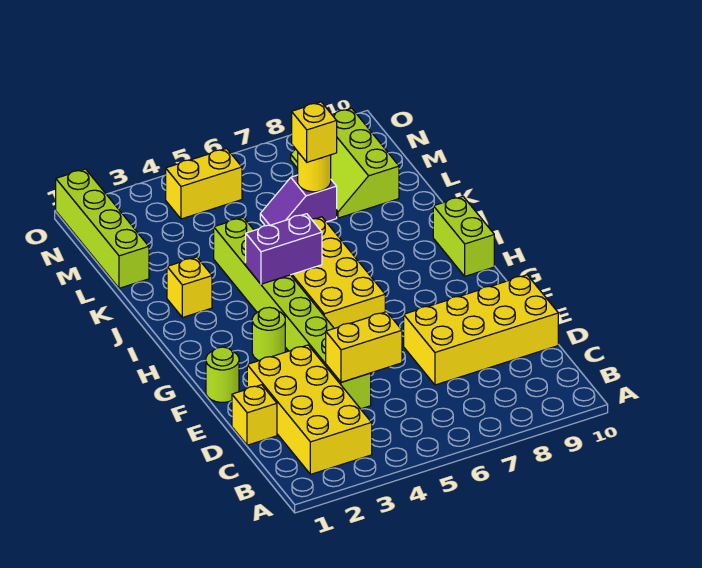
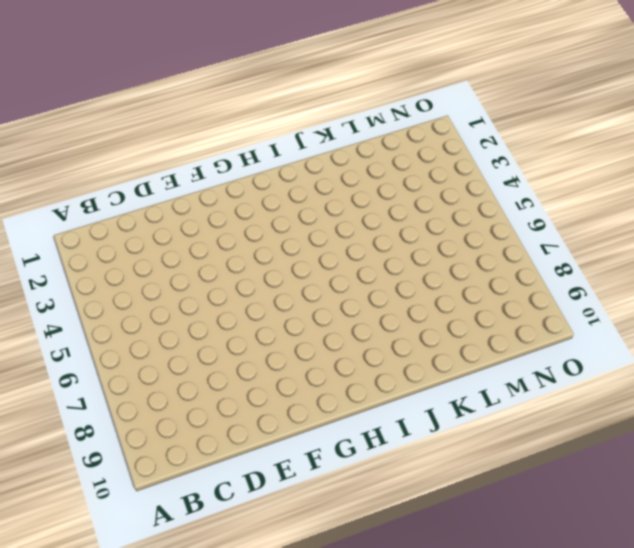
none -> yellow 2x4 brick [247,345,372,474]
none -> yellow 1x1 brick [232,385,277,445]
none -> lime 1x8 brick [214,217,371,409]

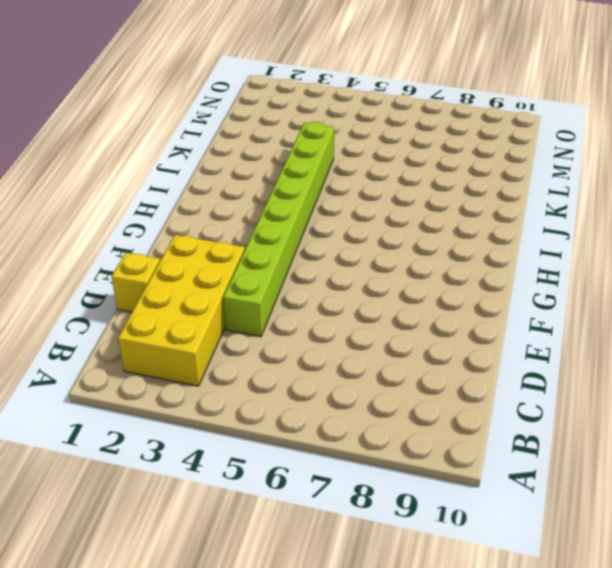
none -> yellow 2x4 brick [404,275,558,385]
none -> lime 1x1 round brick [206,347,239,402]
none -> lime 1x1 round brick [252,307,285,361]

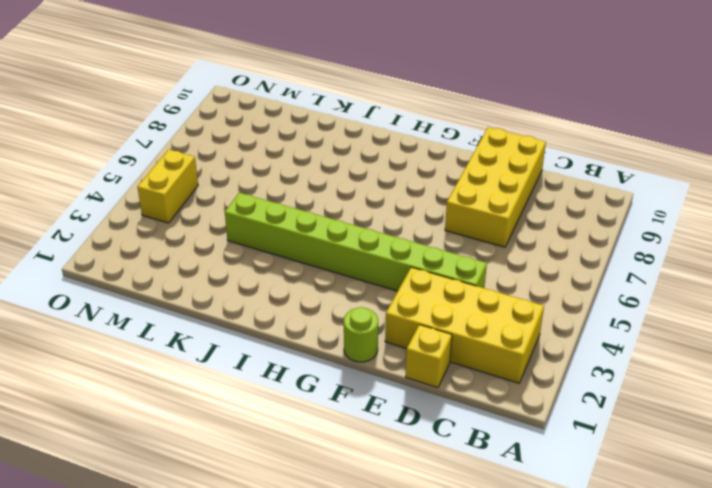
none -> lime 1x1 round brick [252,307,285,361]
none -> yellow 2x4 brick [291,217,385,328]
none -> lime 1x2 brick [433,196,494,276]

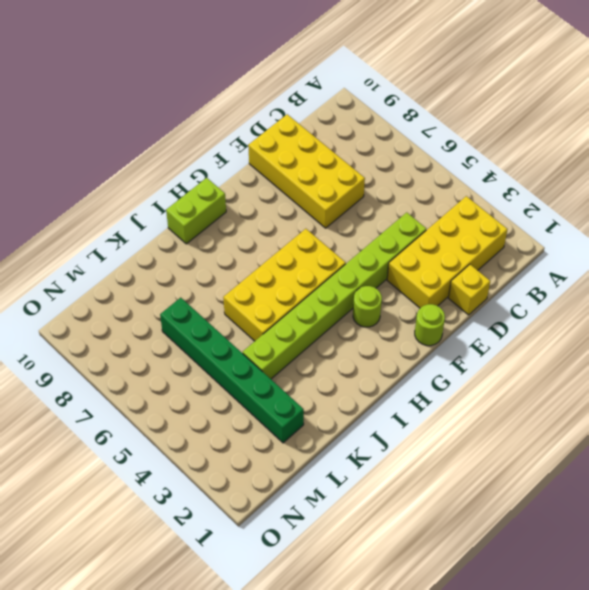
green 1x6 brick [160,298,304,443] -> purple 1x2 slope [260,175,337,226]
none -> yellow 1x1 brick [167,257,212,318]
none -> lime 1x4 brick [56,169,149,288]
none -> lime 2x3 slope [291,108,399,218]

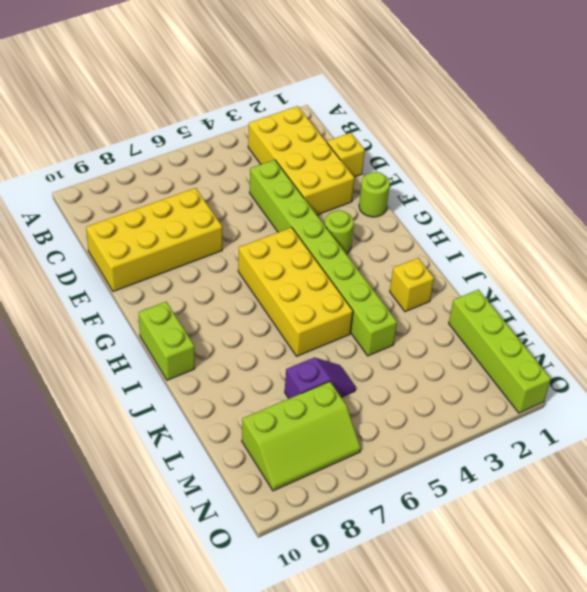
lime 2x3 slope [242,382,361,491] -> lime 2x3 slope turned to [291,108,399,218]
none -> yellow 1x2 brick [166,149,242,219]
none -> yellow 1x2 brick [326,312,402,382]
none -> purple 1x2 brick [246,214,322,284]

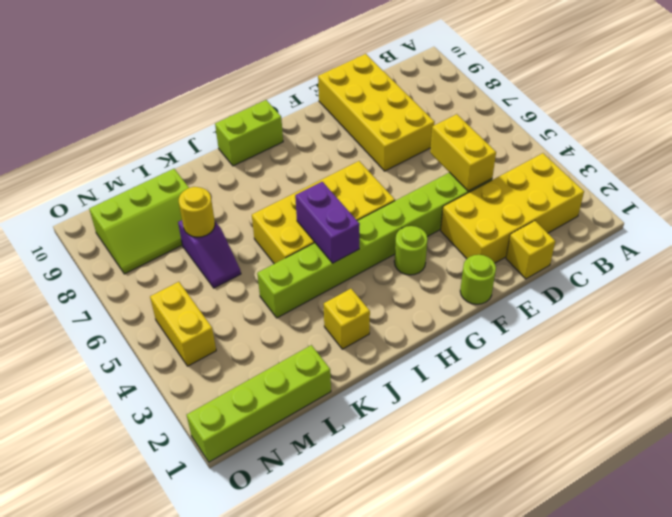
none -> yellow 1x1 brick [292,102,337,162]

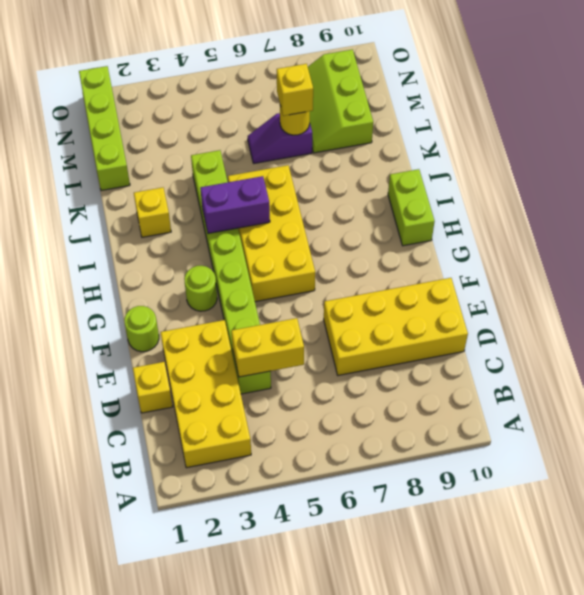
none -> yellow 1x2 brick [166,149,242,219]

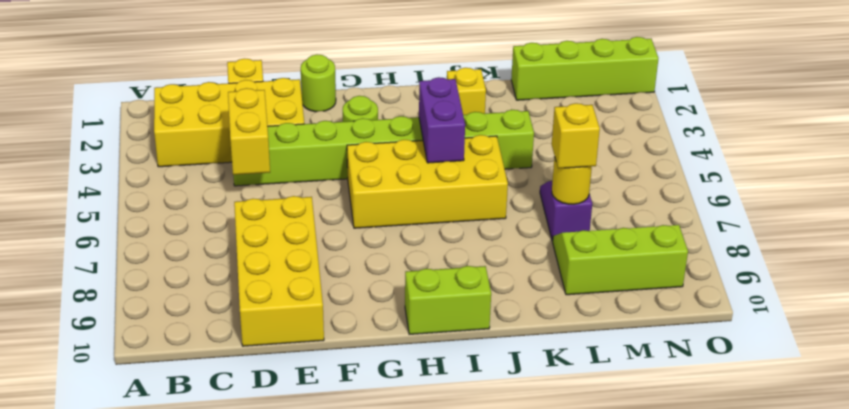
none -> yellow 1x2 brick [166,149,242,219]

